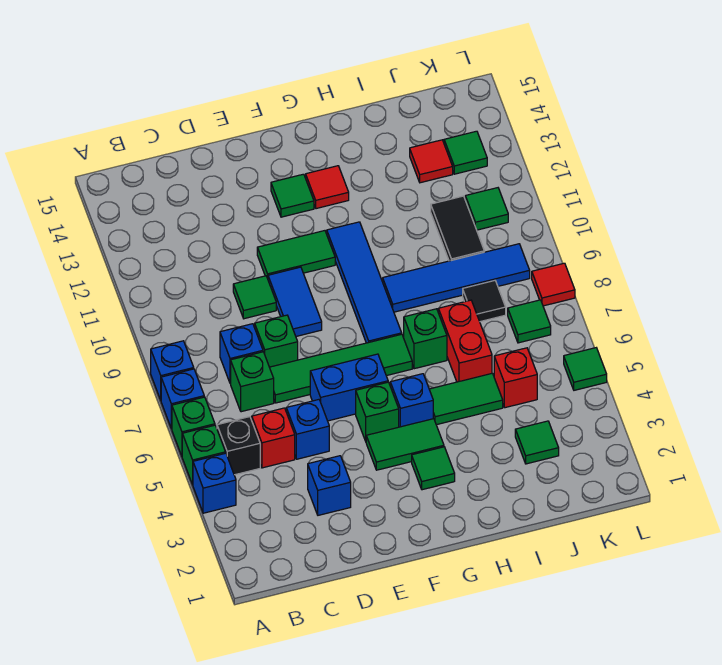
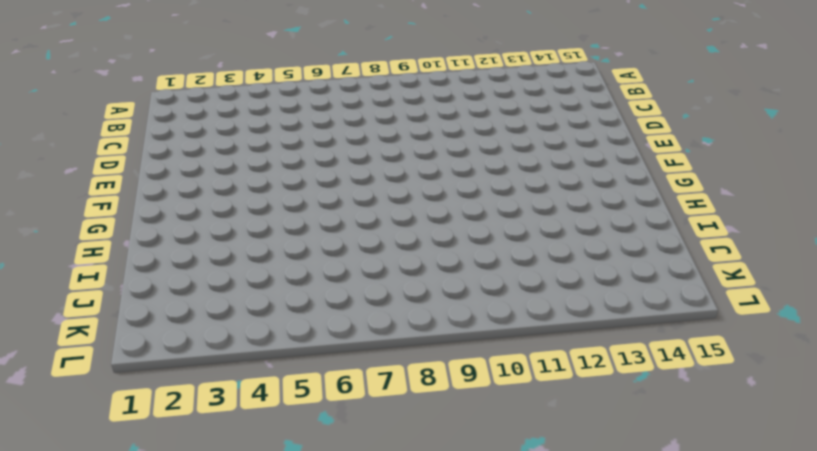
none -> blue 1x1 brick [193,453,236,513]
none -> green 1x1 brick [182,425,226,485]
none -> green 1x1 brick [172,397,215,456]
none -> blue 1x1 brick [161,369,204,429]

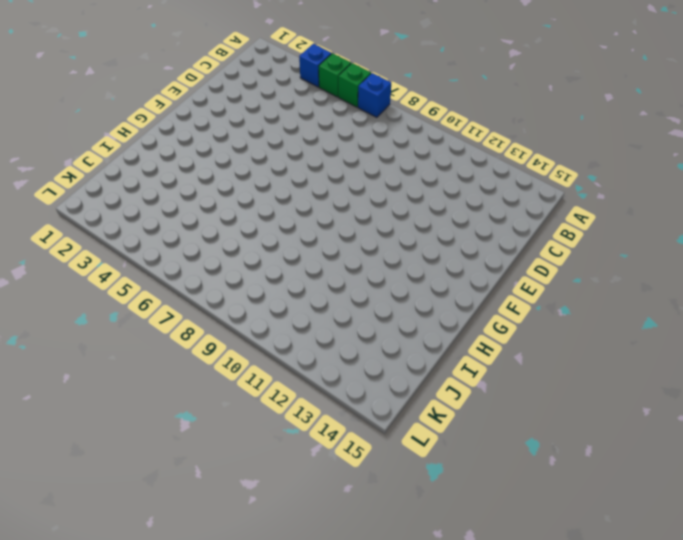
none -> blue 1x1 brick [151,341,194,400]
none -> black 1x1 brick [217,417,260,475]
none -> red 1x1 brick [252,408,295,468]
none -> green 1x1 brick [231,352,274,412]

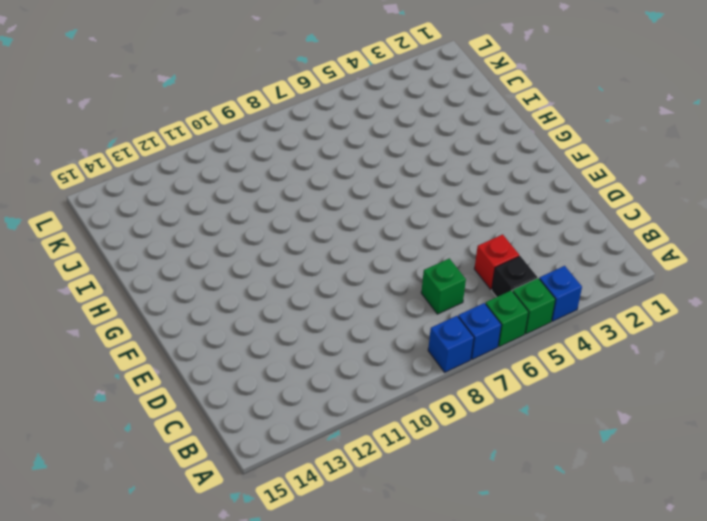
none -> blue 1x1 brick [220,324,263,384]
none -> blue 1x1 brick [308,456,351,515]
none -> blue 1x1 brick [286,400,329,459]
none -> green 1x4 tile [269,334,412,403]

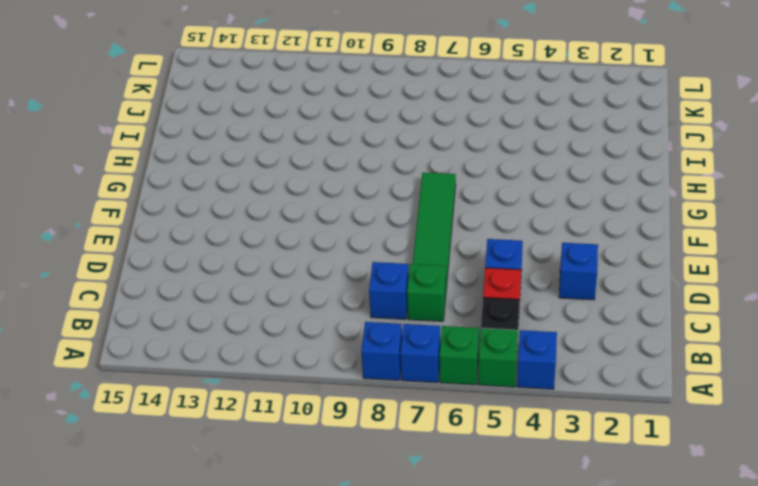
none -> green 1x1 brick [255,315,298,367]
none -> green 1x1 tile [233,276,276,319]
none -> blue 1x2 brick [310,354,388,421]
none -> blue 1x2 tile [268,267,322,336]

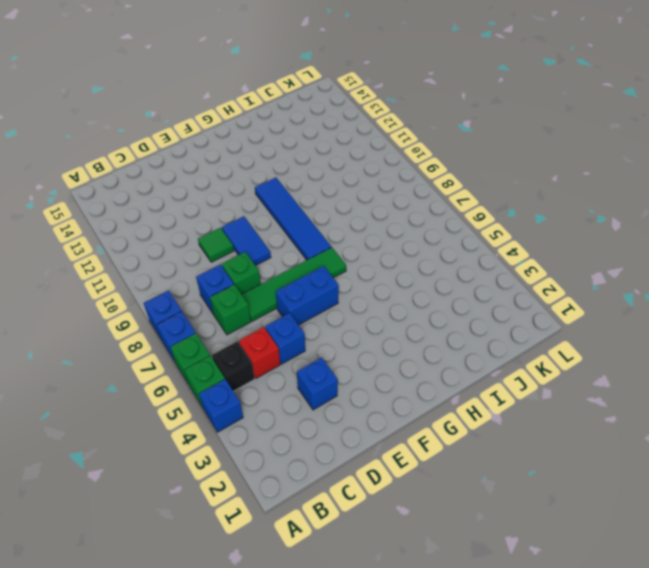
none -> green 1x2 tile [257,231,335,278]
none -> green 1x2 tile [366,419,444,470]
none -> green 1x1 brick [356,382,399,441]
none -> green 1x1 tile [271,174,314,217]

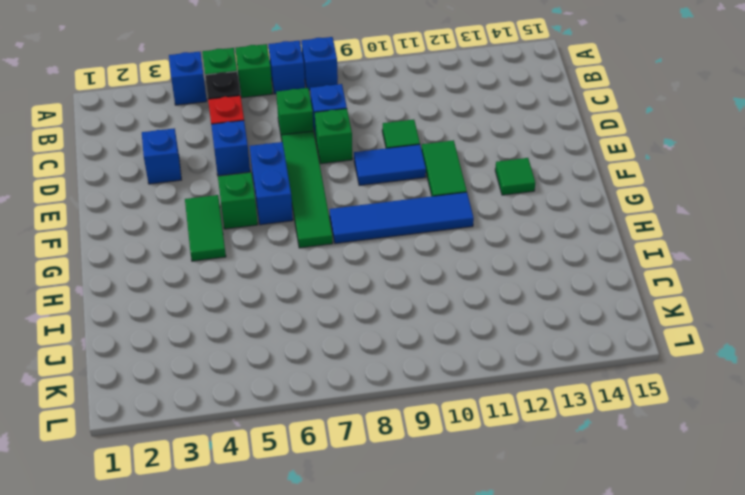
none -> green 1x1 tile [412,447,455,490]
none -> blue 1x1 brick [390,374,433,427]
none -> red 1x1 tile [306,166,349,209]
none -> green 1x2 tile [429,373,503,425]

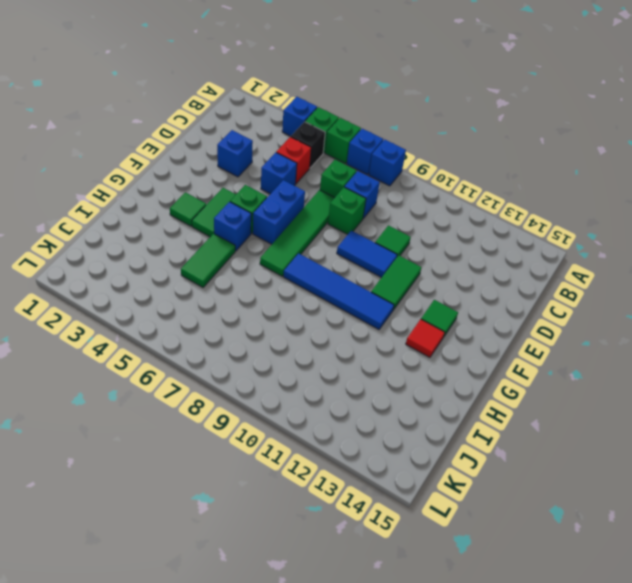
none -> green 1x1 brick [404,309,447,369]
none -> blue 1x4 tile [383,244,530,312]
none -> red 1x2 brick [438,300,492,382]
none -> green 1x1 tile [515,421,559,464]

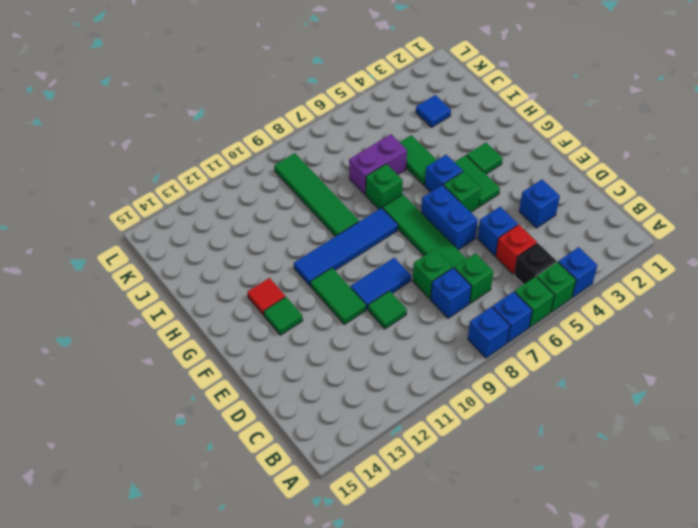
green 1x4 tile [274,153,359,236] -> blue 1x4 tile [383,244,530,312]
purple 1x2 brick [349,134,407,195] -> red 1x2 brick [438,300,492,382]
blue 1x1 tile [416,95,451,127] -> green 1x1 tile [515,421,559,464]
none -> red 1x1 brick [494,348,537,408]
none -> black 1x1 tile [463,281,506,322]
none -> black 1x2 tile [431,196,484,261]
none -> red 1x1 tile [410,140,453,183]

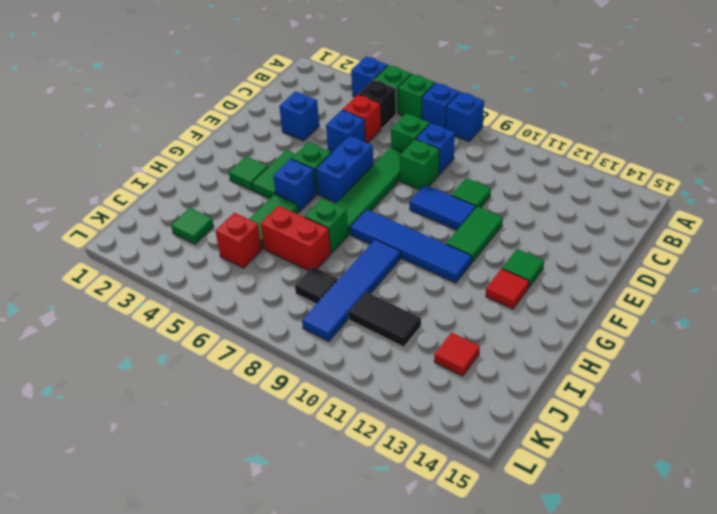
none -> green 1x1 tile [508,300,551,343]
none -> green 1x1 tile [465,188,508,230]
none -> green 1x1 tile [444,131,487,174]
none -> green 1x1 tile [564,348,607,390]

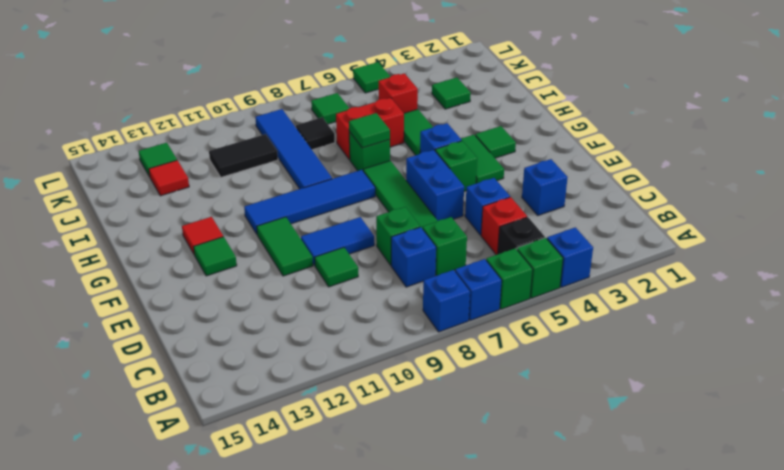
green 1x1 tile [349,113,390,148] -> green 1x1 tile moved to [465,188,508,230]
none -> red 1x1 tile [532,263,575,306]

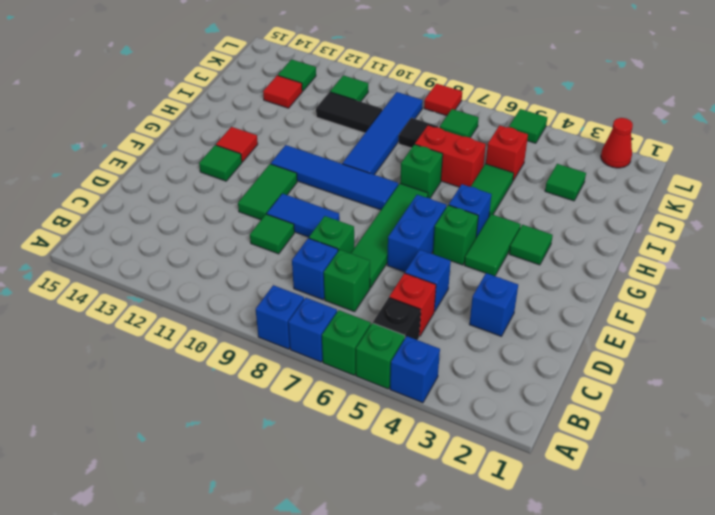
red 1x1 cone [601,118,633,168] -> none

